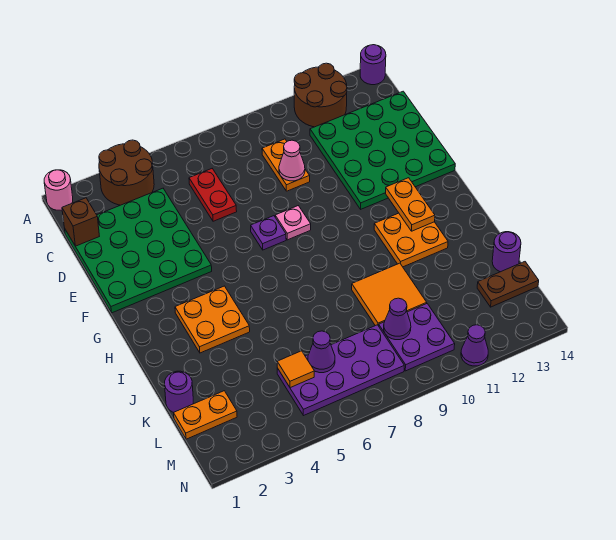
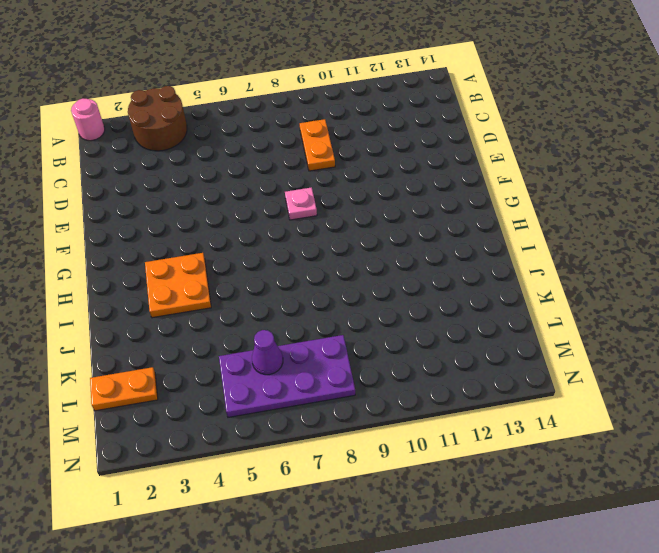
none -> brown 2x2 round brick [294,63,347,127]
none -> purple 1x1 round brick [360,45,386,85]
none -> green 4x4 plate [65,188,212,313]

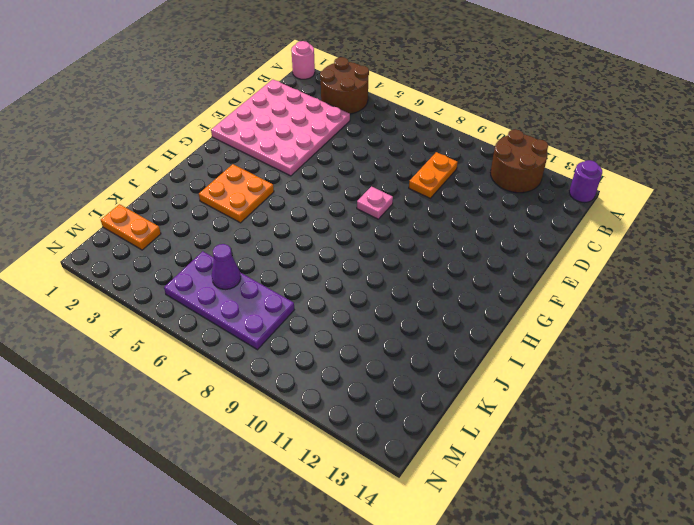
pink 4x4 plate [211,79,350,176] -> green 4x4 plate [65,188,212,313]
none -> red 1x2 plate [189,169,237,221]
none -> green 4x4 plate [310,91,455,209]
none -> purple 1x1 plate [251,216,286,250]

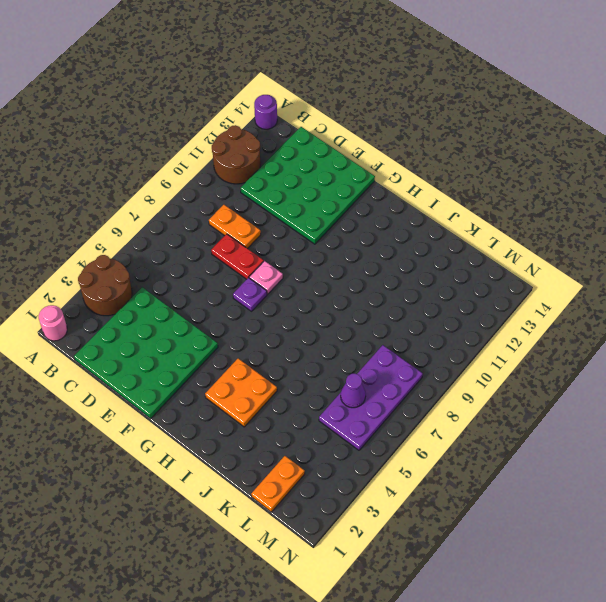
red 1x2 plate [211,234,264,279] -> red 1x2 plate moved to [189,169,237,221]
none -> orange 2x2 plate [374,213,448,267]
none -> orange 2x2 tile [352,263,427,326]
none -> purple 1x1 round brick [165,371,193,413]

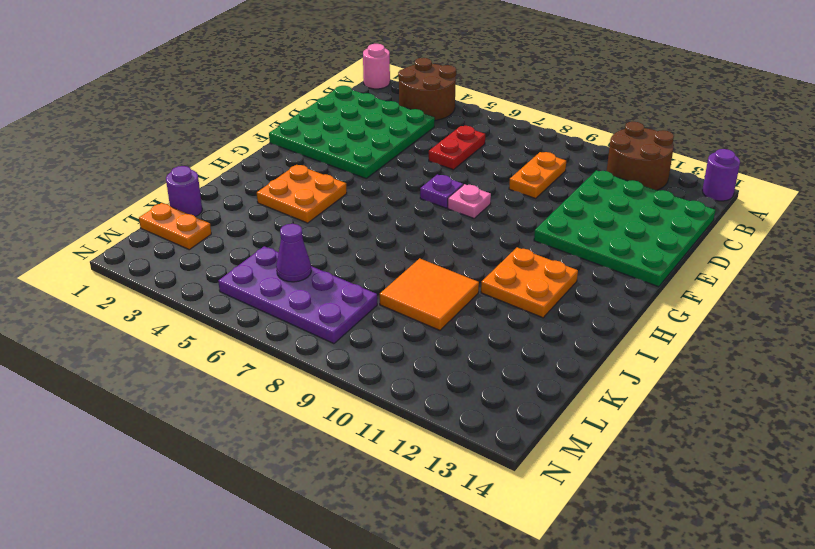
none -> purple 1x1 round brick [492,232,521,272]
none -> purple 2x2 plate [379,304,455,371]
none -> brown 1x2 plate [477,262,539,307]

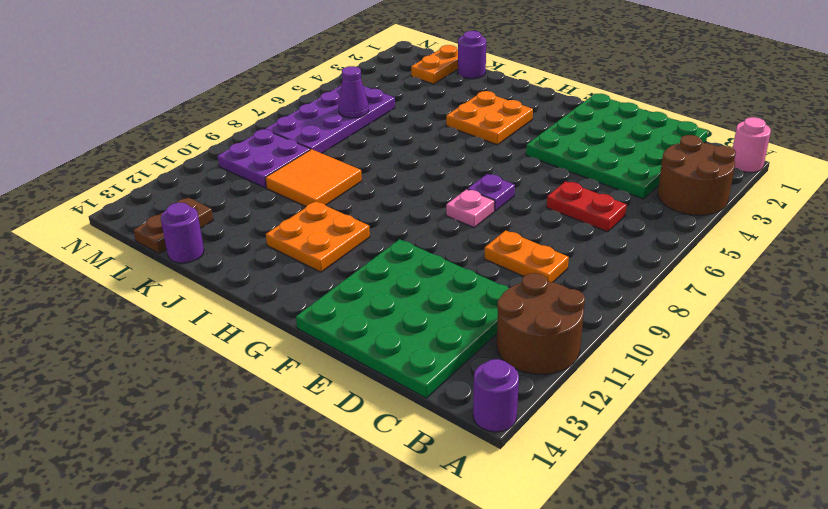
none -> purple 1x1 cone [461,325,488,366]
none -> brown 1x1 brick [62,198,99,246]
none -> pink 1x1 cone [279,140,305,181]

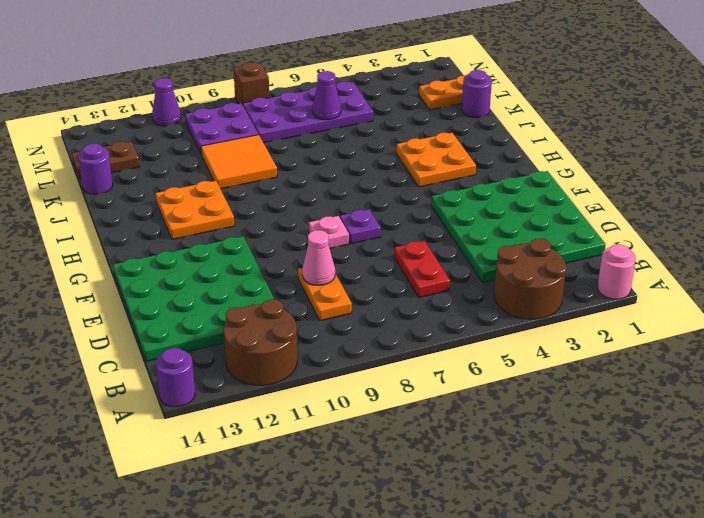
brown 1x1 brick [233,62,269,105] -> brown 1x1 brick moved to [62,198,99,246]
none -> orange 1x2 plate [386,178,435,231]
none -> orange 1x1 tile [277,351,314,388]
none -> purple 1x1 cone [384,298,411,340]

